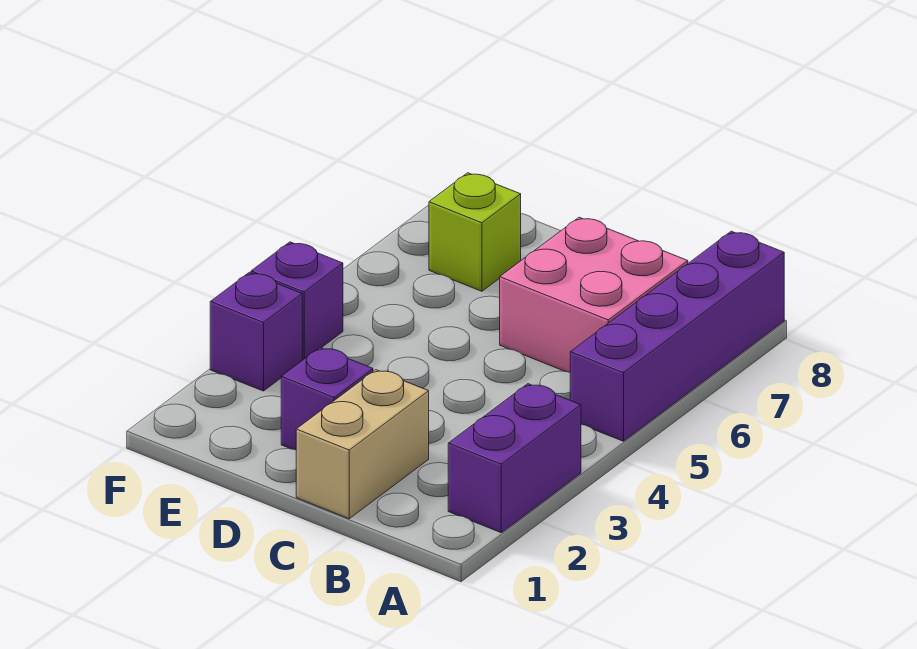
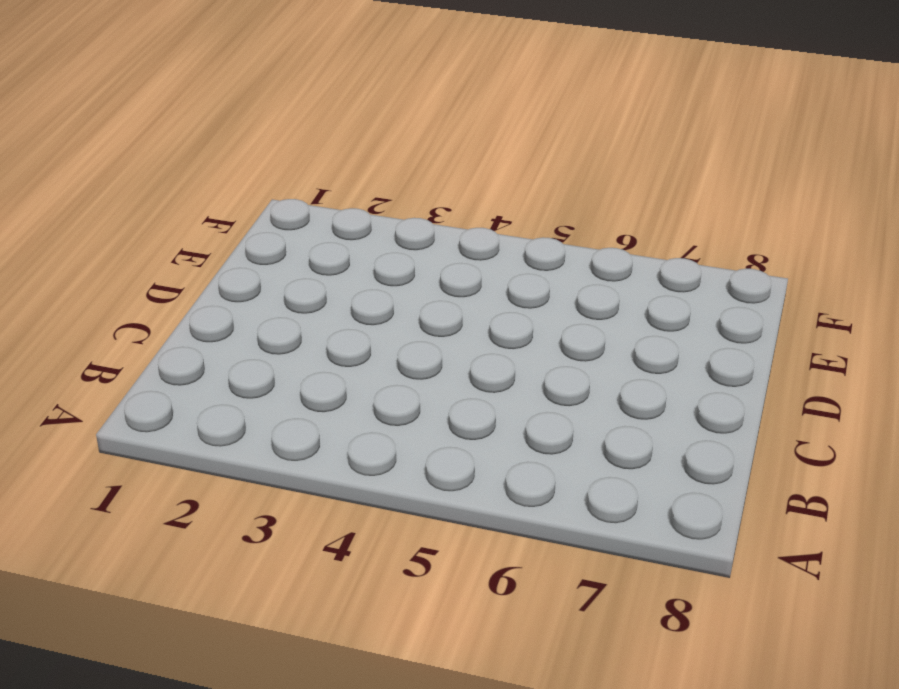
none -> purple 1x2 brick [448,384,581,533]
none -> purple 1x4 brick [570,231,784,441]

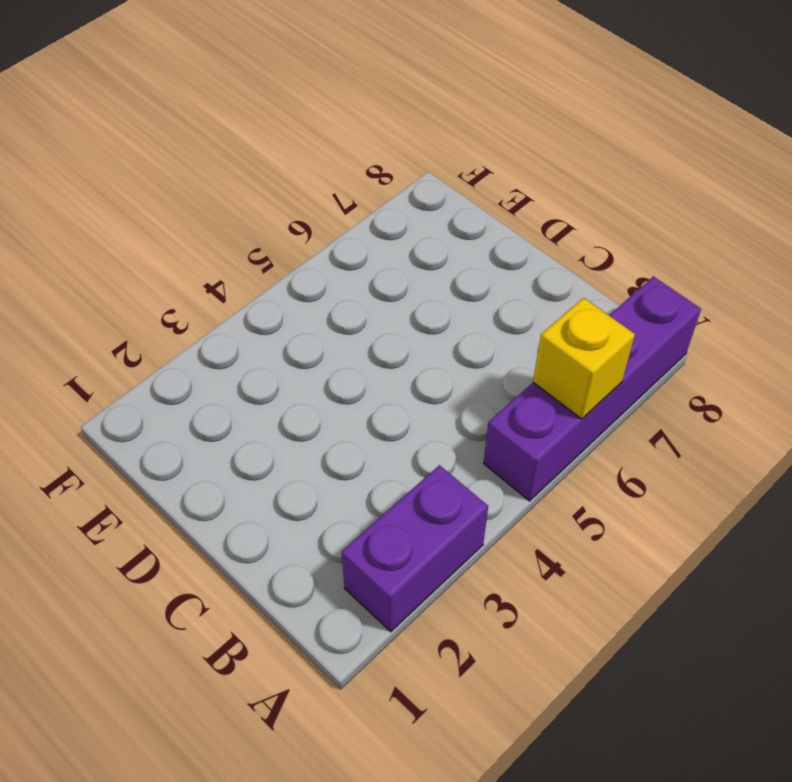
yellow 1x1 brick [533,298,635,419] -> none
none -> pink 2x2 brick [500,217,688,372]
none -> tan 1x2 brick [296,370,429,518]

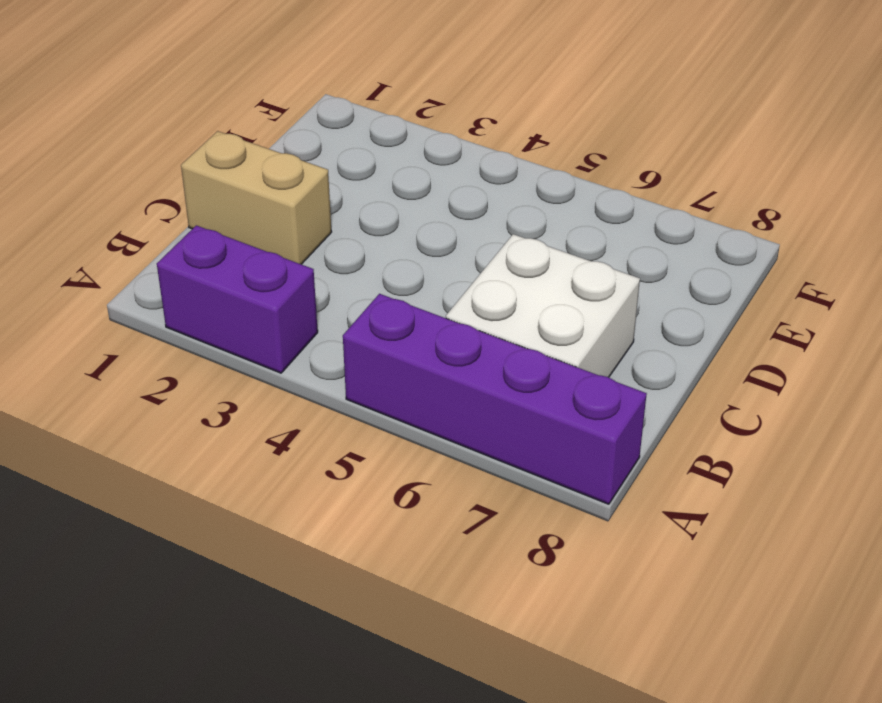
white 2x2 brick [446,234,640,377] -> pink 2x2 brick [500,217,688,372]
none -> purple 1x1 brick [281,348,373,450]
none -> lime 1x1 brick [429,173,521,291]

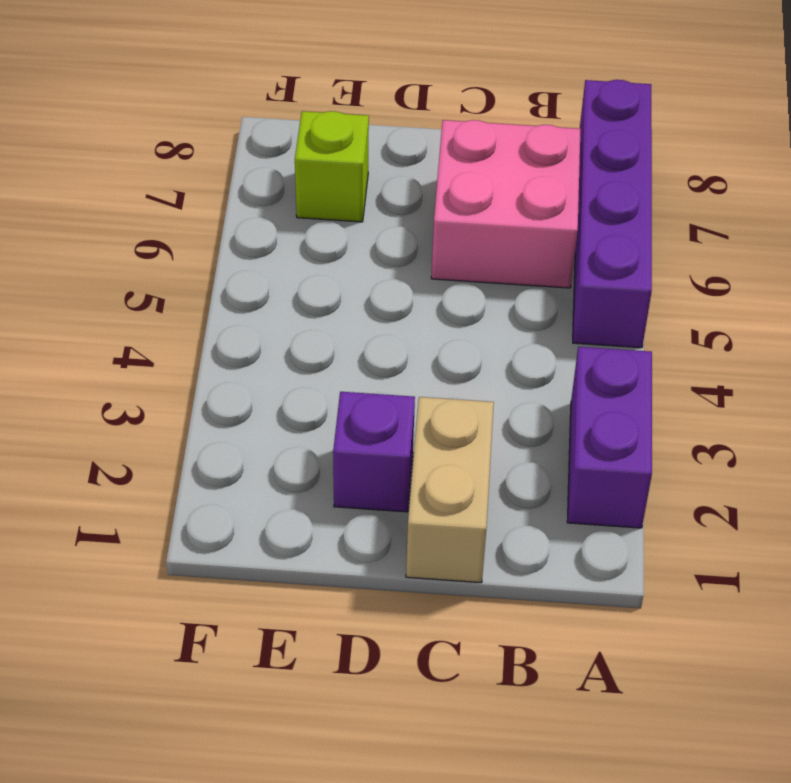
none -> purple 1x1 brick [210,272,302,391]
none -> purple 1x1 brick [251,242,343,360]

